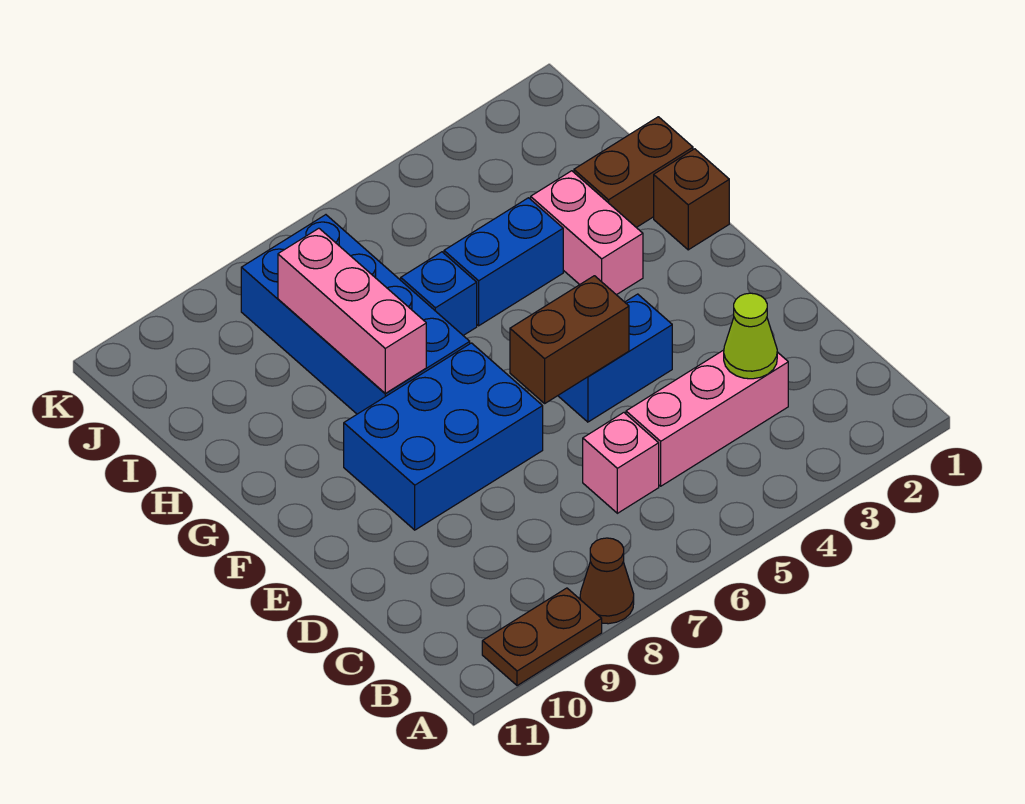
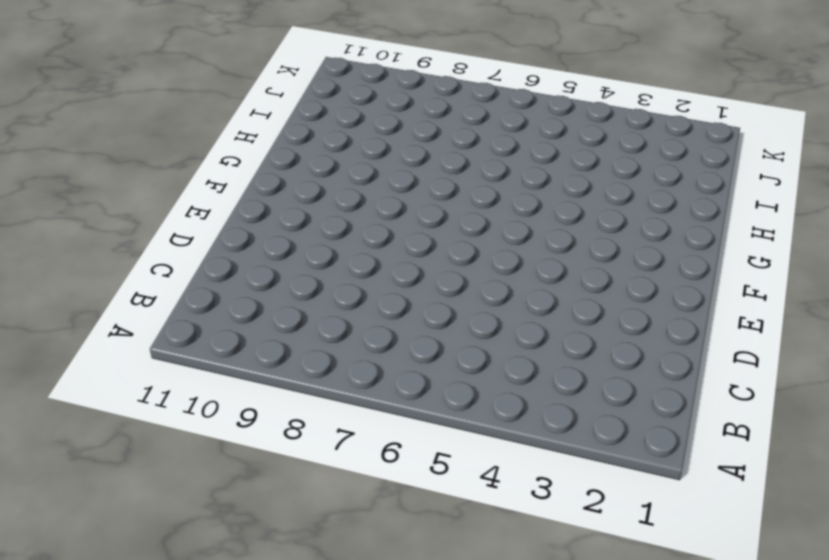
none -> brown 1x1 cone [580,538,634,624]
none -> brown 1x2 plate [482,588,602,686]
none -> pink 1x3 brick [626,350,788,486]

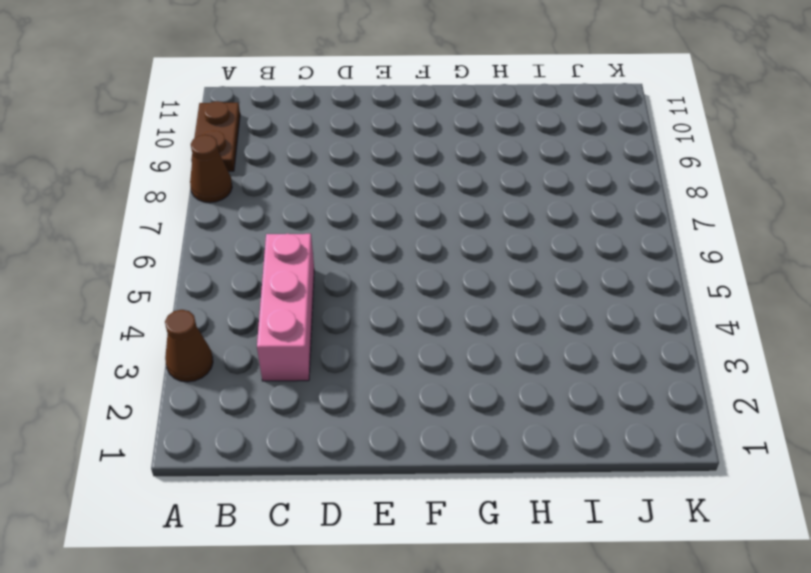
brown 1x1 cone [165,310,213,382] -> none
none -> pink 1x1 brick [583,413,659,513]
none -> blue 1x2 brick [558,294,672,422]
none -> blue 2x3 brick [344,343,543,530]

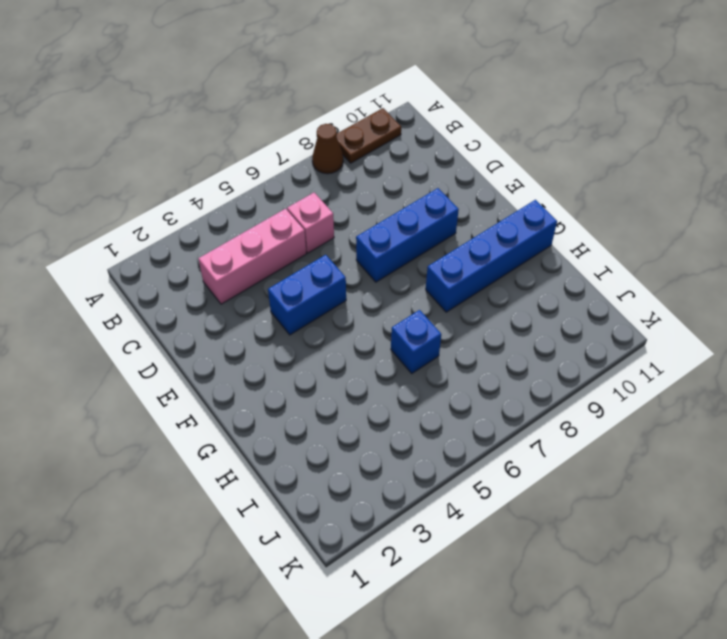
blue 1x3 brick [356,188,459,282] -> blue 2x3 brick [344,343,543,530]
blue 1x4 brick [426,200,557,312] -> blue 2x4 brick [241,215,470,414]
none -> brown 1x1 brick [654,149,729,250]
none -> pink 1x2 brick [531,171,643,295]
none -> brown 1x2 brick [574,117,693,227]

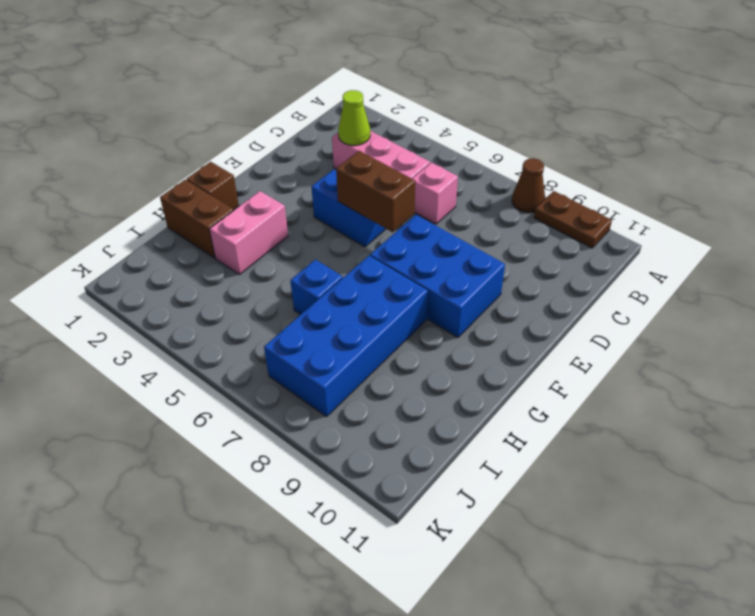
none -> blue 1x2 brick [444,198,563,326]
none -> pink 1x3 brick [278,228,426,394]

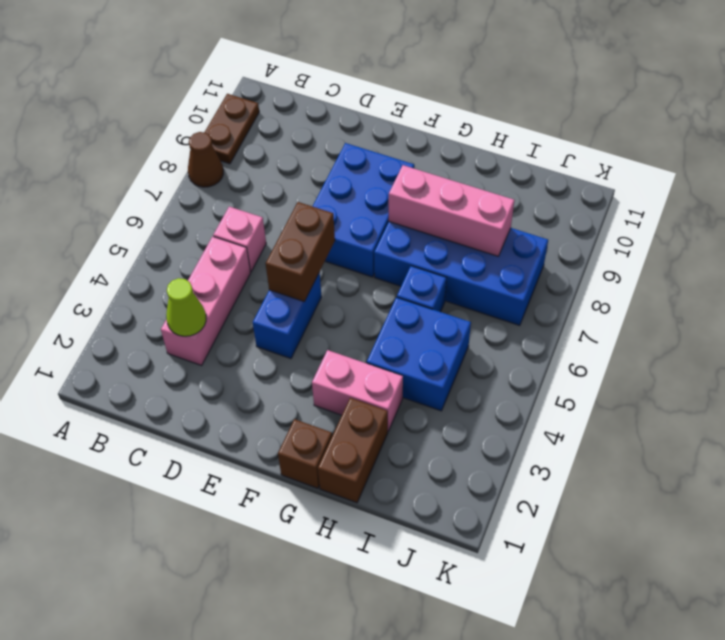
blue 2x2 brick [367,297,471,411] -> blue 1x2 brick [444,198,563,326]

